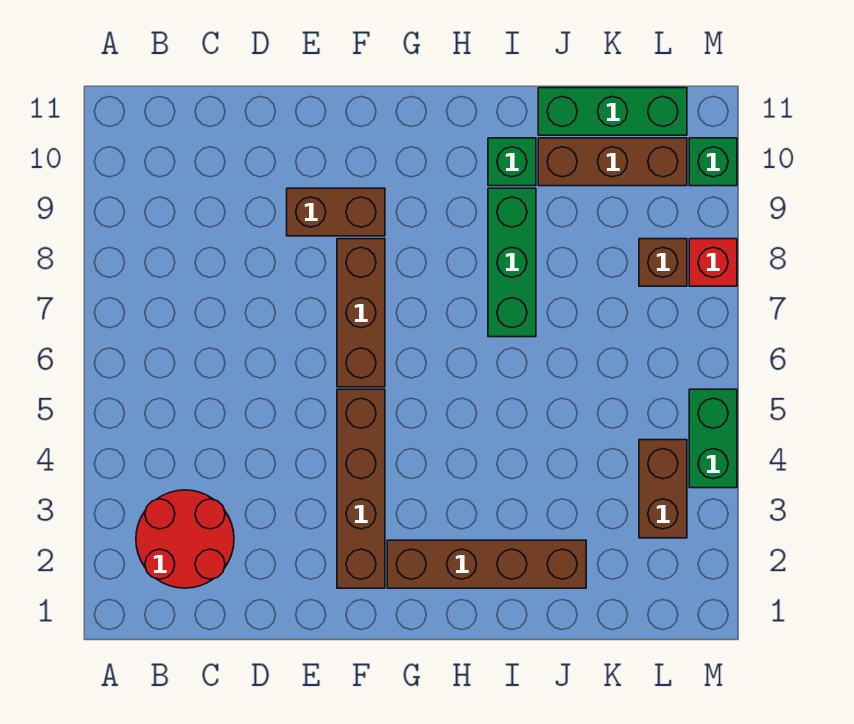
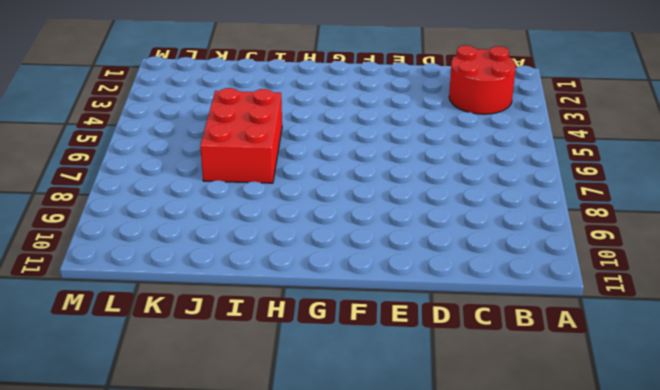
red 2x3 brick [200,88,282,183] -> green 1x3 brick [488,188,536,337]
none -> brown 1x2 brick [287,188,385,236]
none -> brown 1x4 brick [337,389,385,588]
none -> brown 1x3 brick [337,239,385,387]

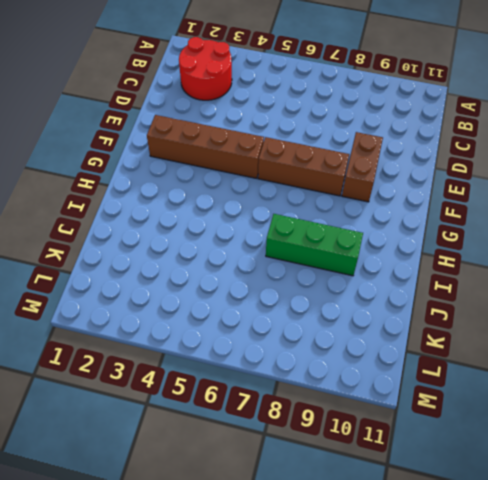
none -> brown 1x4 brick [387,540,586,588]
none -> green 1x1 brick [488,138,536,186]
none -> brown 1x3 brick [538,138,687,186]

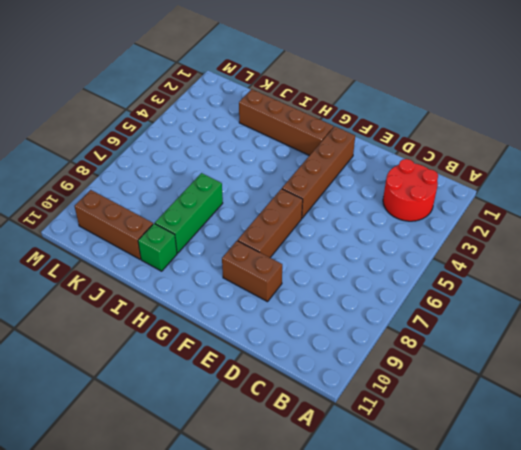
none -> green 1x3 brick [538,88,687,135]
none -> brown 1x2 brick [639,440,687,538]
none -> brown 1x1 brick [639,239,687,286]

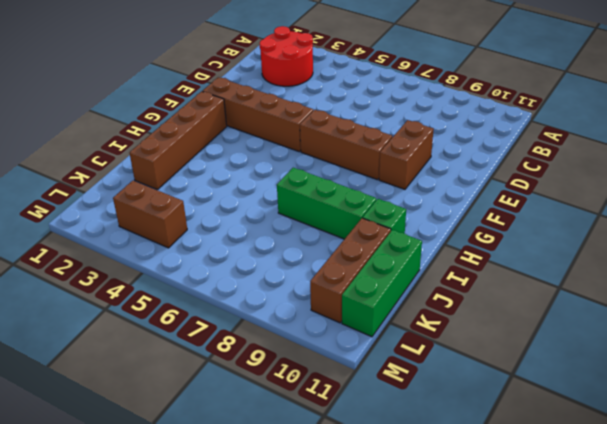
none -> brown 1x1 brick [639,239,687,286]
none -> green 1x2 brick [689,389,737,488]
none -> red 1x1 brick [689,239,737,286]

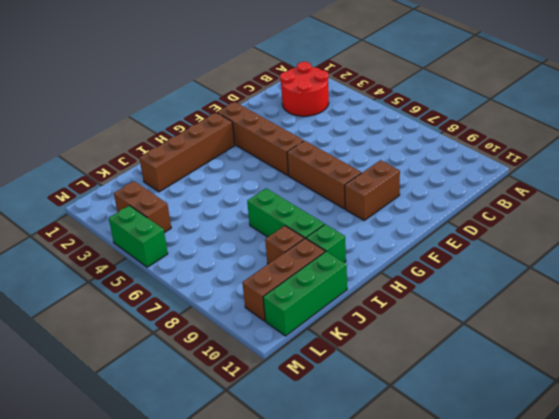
brown 1x1 brick [265,226,304,264] -> brown 1x1 brick moved to [639,239,687,286]
none -> red 1x1 brick [689,239,737,286]
none -> green 1x1 brick [689,138,737,186]

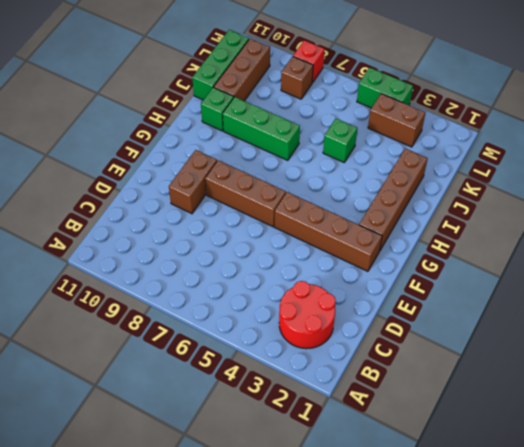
green 1x1 brick [323,119,357,162] -> green 1x1 brick moved to [689,138,737,186]

